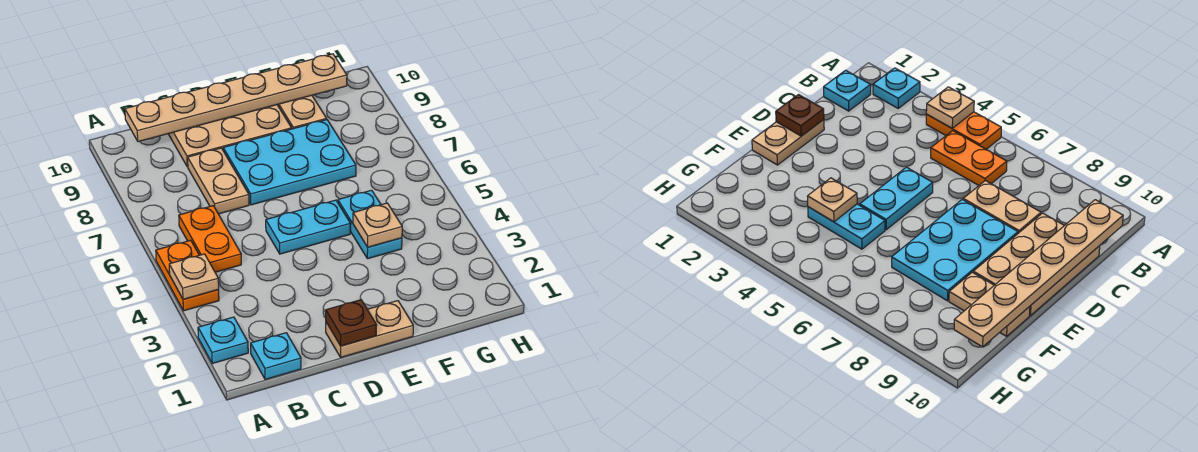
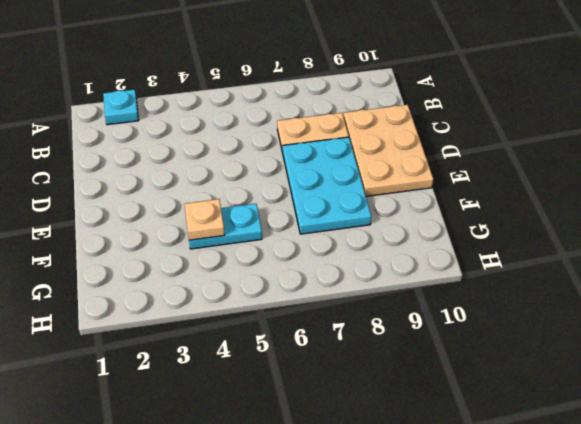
none -> orange 1x2 plate [156,240,219,311]
none -> cyan 1x1 plate [251,333,301,379]
none -> orange 1x2 plate [179,206,241,272]

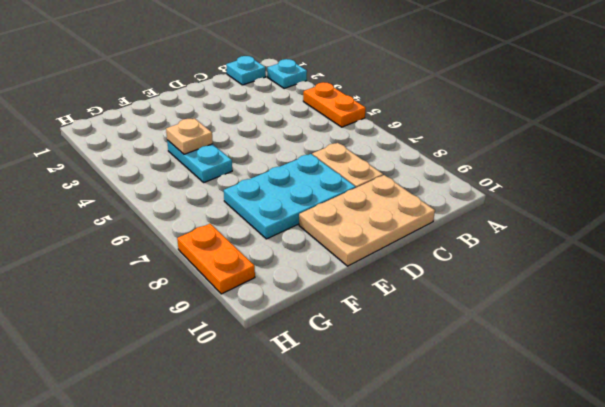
orange 1x2 plate [177,224,255,294] -> orange 1x2 plate moved to [179,206,241,272]
none -> tan 1x2 plate [326,301,413,357]
none -> cyan 1x2 plate [266,200,351,254]
none -> tan 1x2 plate [278,95,327,129]

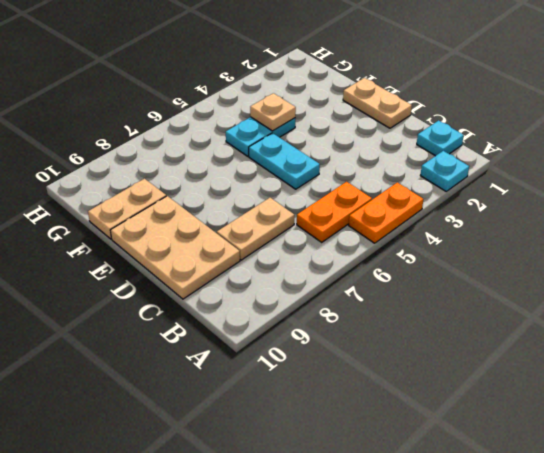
none -> cyan 2x3 plate [223,120,356,205]
none -> tan 1x1 plate [169,254,219,299]
none -> tan 1x6 plate [125,54,347,142]

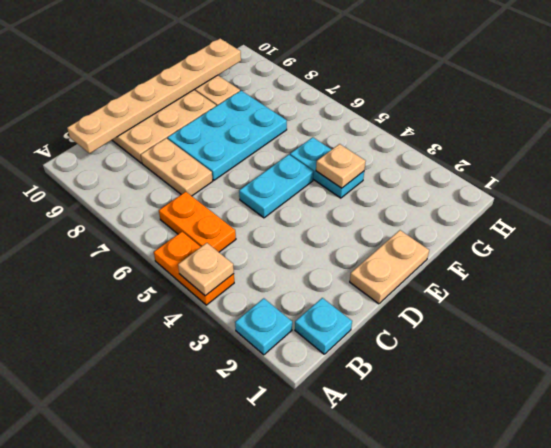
none -> brown 1x1 plate [326,300,377,346]

